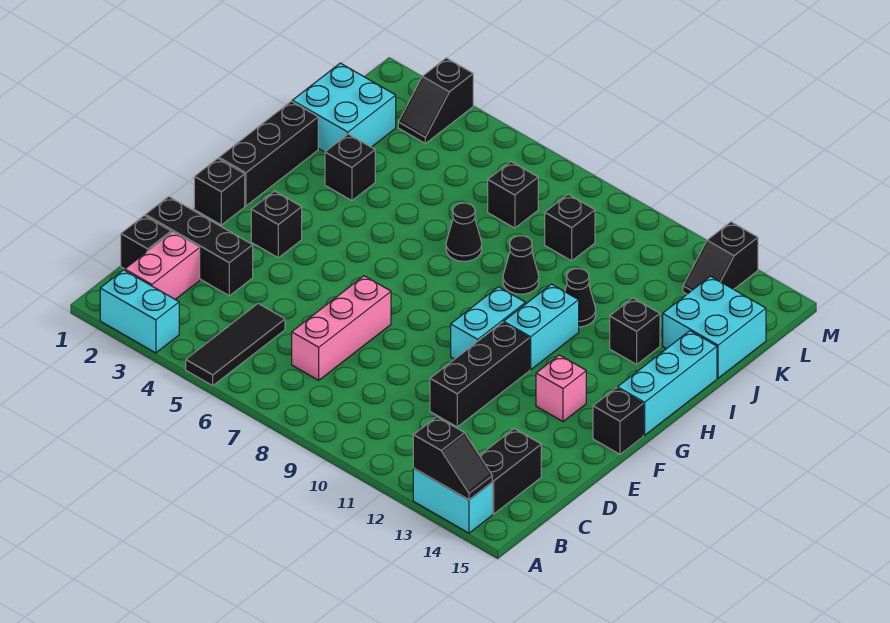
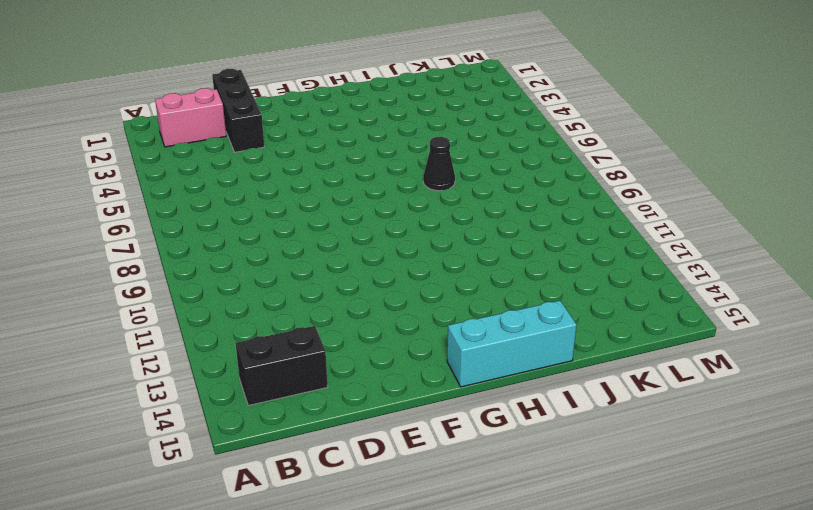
none -> cyan 1x2 brick [100,270,179,353]
none -> black 1x3 tile [186,304,285,386]
none -> cyan 1x2 brick [413,468,492,533]

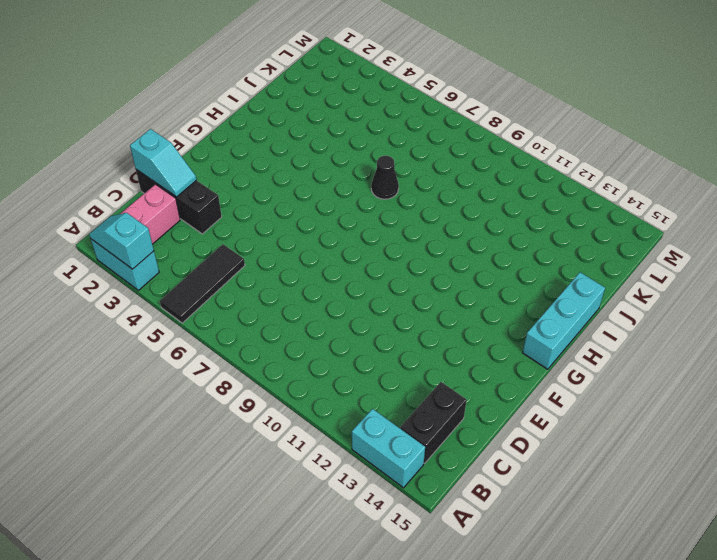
cyan 1x2 slope [89,213,154,269] -> none
cyan 1x2 slope [130,129,196,197] -> none
none -> black 1x1 brick [121,216,171,269]
none -> pink 1x3 brick [292,276,391,380]
none -> black 1x3 brick [430,322,530,427]

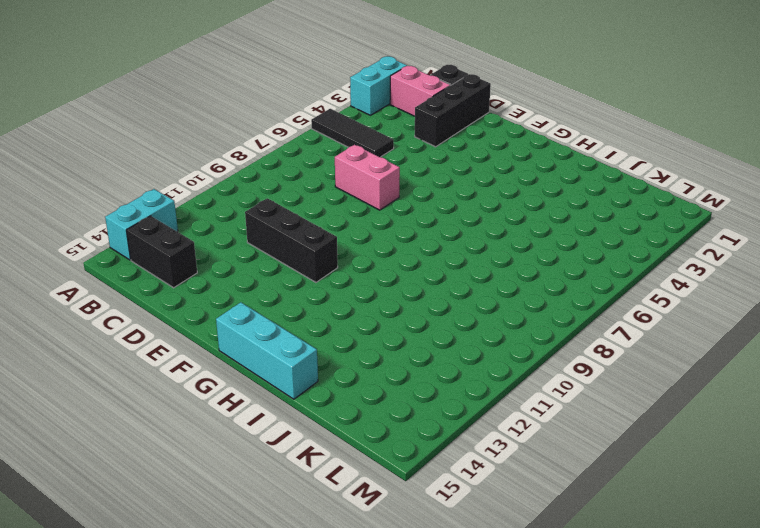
pink 1x2 brick [335,145,400,210] -> pink 1x3 brick [292,276,391,380]
none -> black 1x1 brick [194,158,245,225]
none -> black 1x1 brick [251,191,302,258]
none -> cyan 1x2 brick [451,287,526,359]

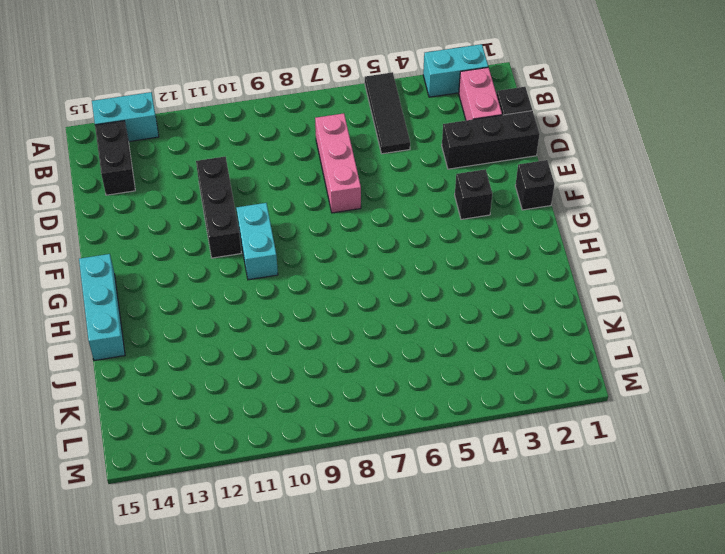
none -> pink 1x1 brick [536,355,586,422]
none -> black 1x1 brick [593,388,643,454]
none -> black 1x3 brick [219,101,318,206]

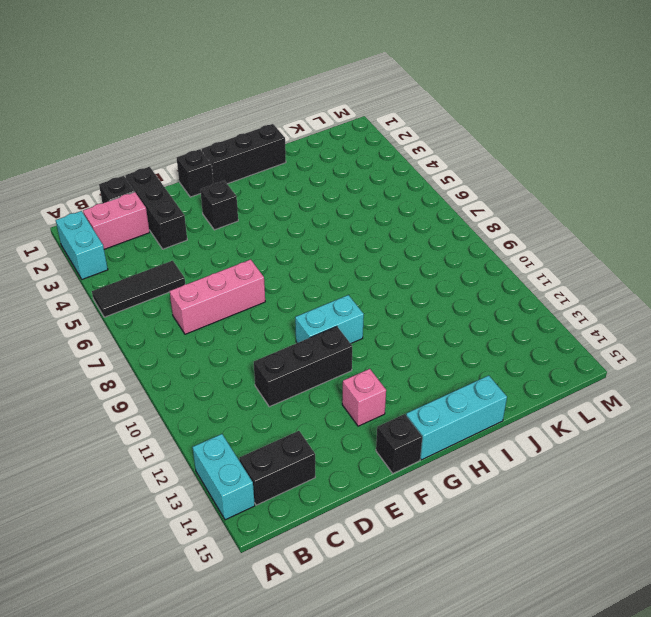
none -> cyan 1x2 brick [504,284,579,370]
none -> black 1x1 brick [325,134,375,201]
none -> black 1x1 cone [446,203,482,261]

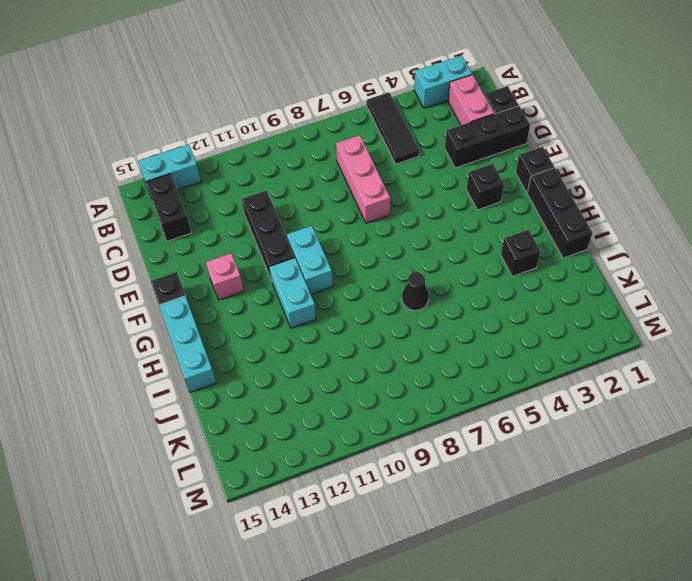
none -> black 1x1 cone [503,236,539,294]
none -> black 1x1 cone [565,269,596,327]
none -> black 1x1 brick [610,298,660,364]

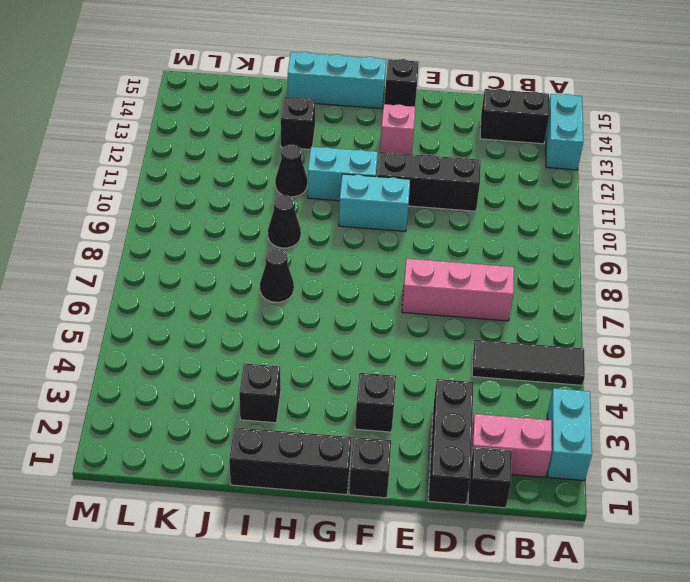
none -> cyan 2x2 brick [292,63,396,152]
none -> cyan 2x2 brick [663,276,766,378]
none -> black 1x1 brick [488,162,538,228]

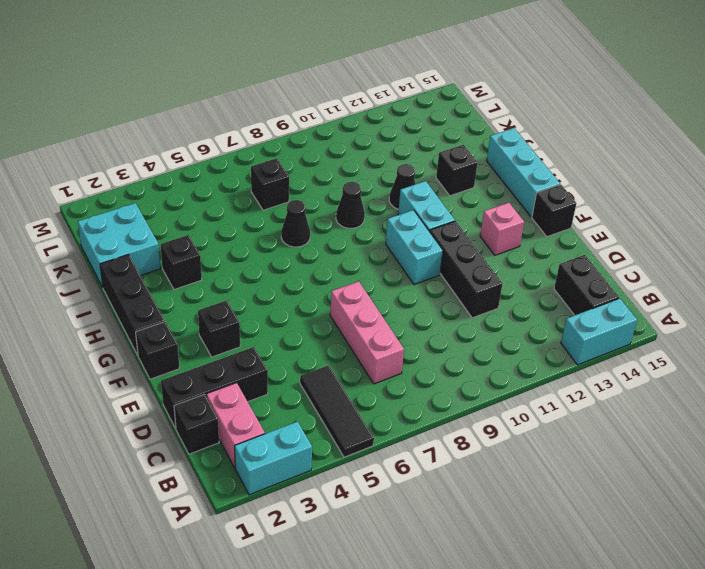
none -> cyan 2x2 brick [663,276,766,378]
none -> black 1x1 brick [545,194,595,261]
none -> black 1x2 slope [398,58,473,143]

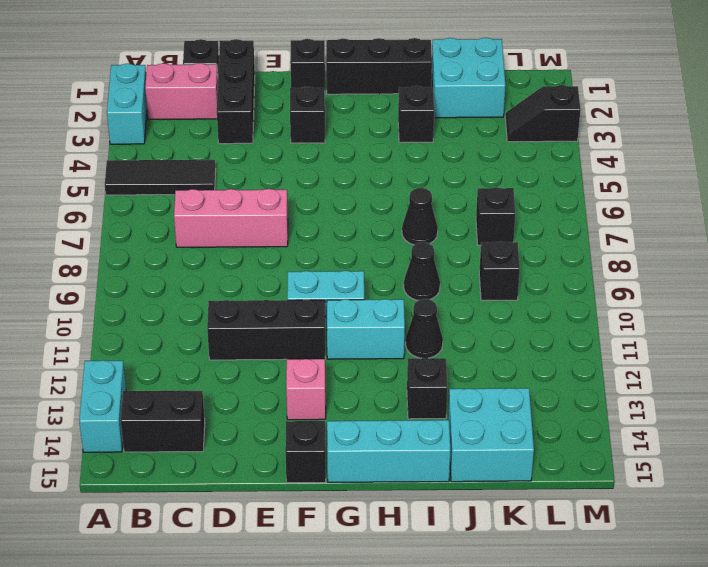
none -> black 1x2 slope [683,222,758,294]
none -> black 1x2 slope [413,417,492,500]

